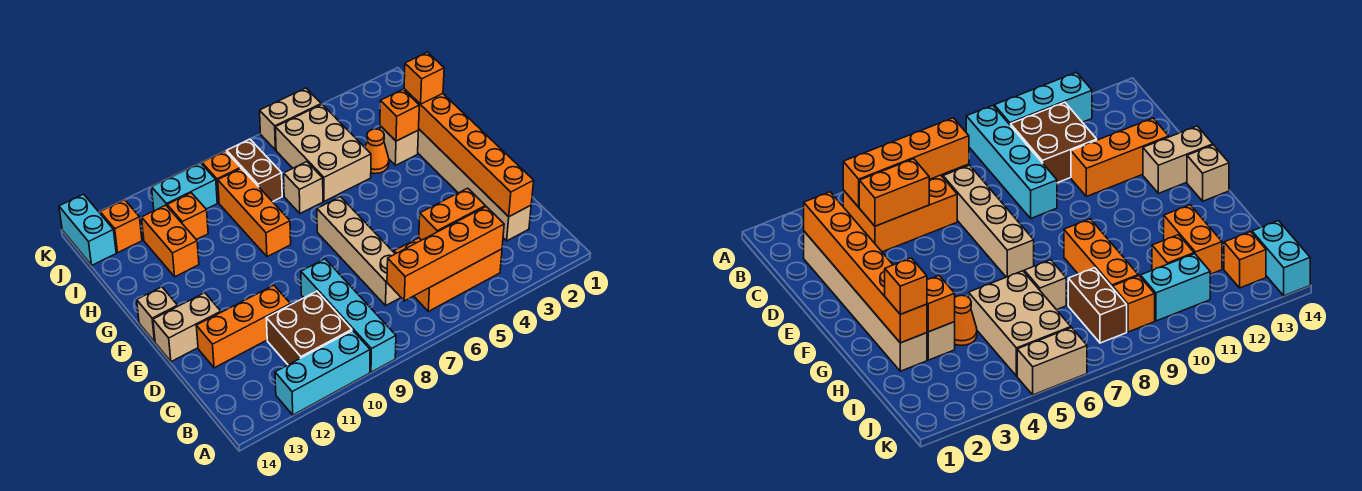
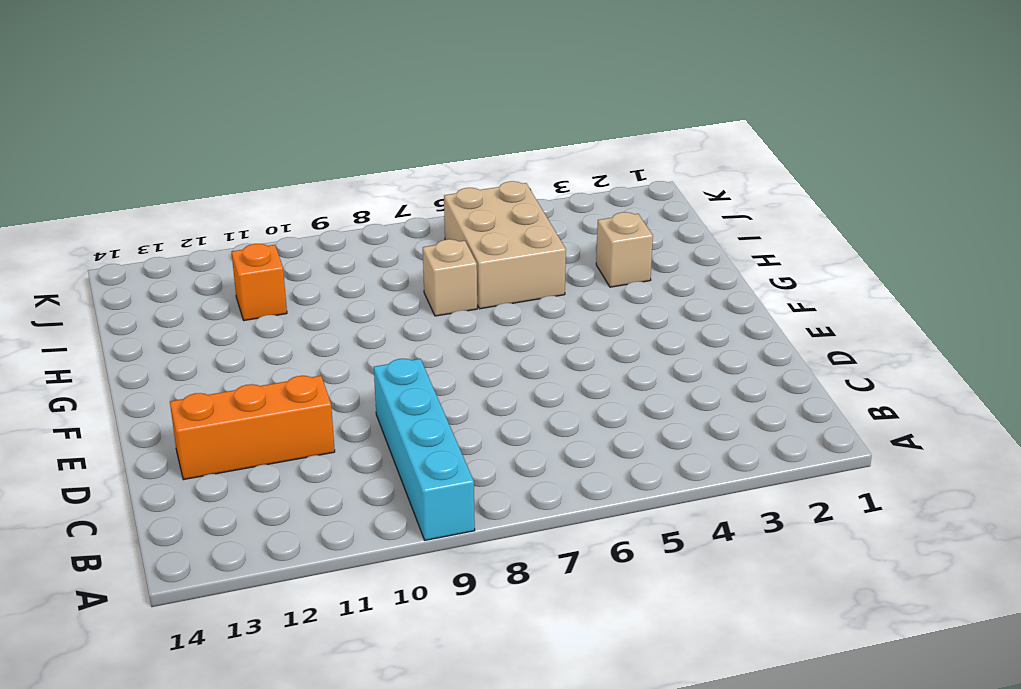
none -> cyan 1x3 brick [275,330,370,415]
none -> orange 2x3 brick [394,238,502,311]
none -> brown 2x2 brick [266,291,352,365]

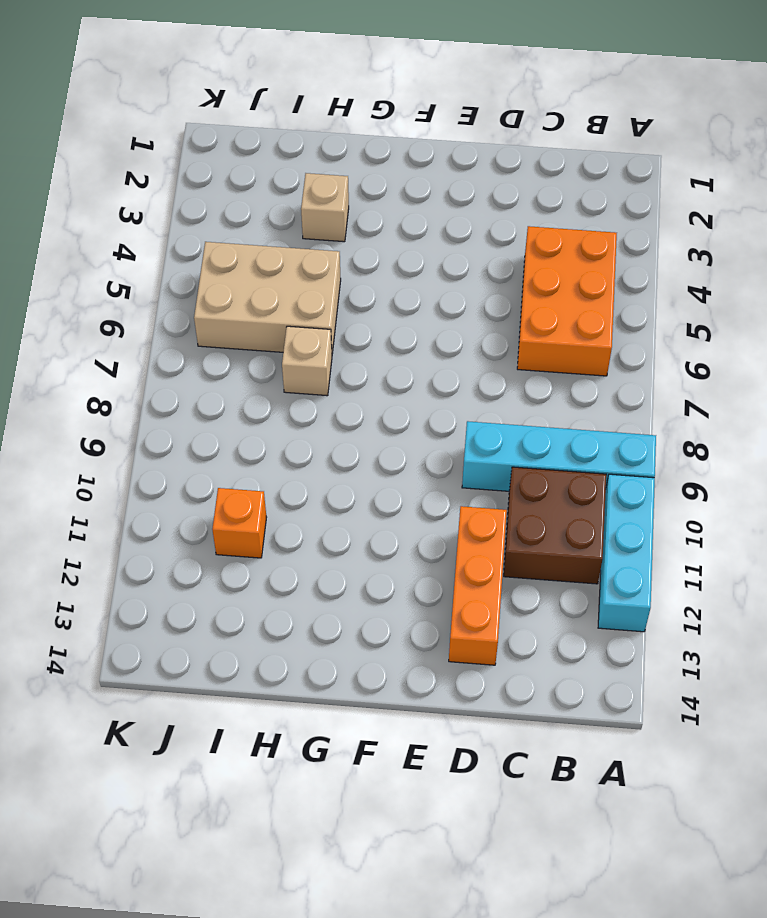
none -> tan 1x6 brick [418,129,531,241]
none -> tan 1x4 brick [317,197,401,305]
none -> tan 1x2 brick [153,293,221,362]

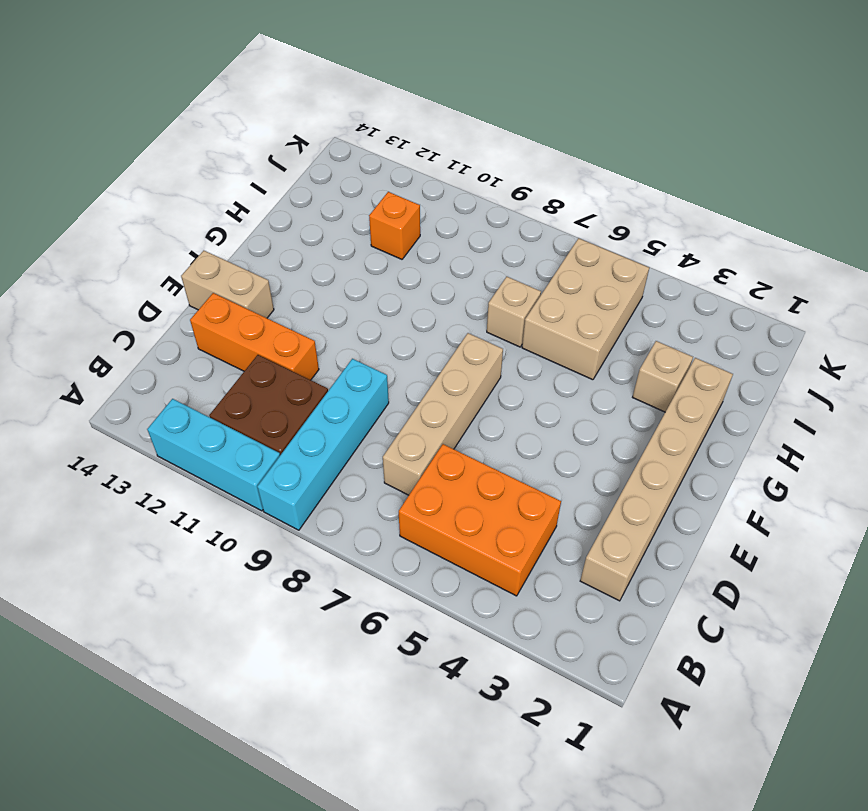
none -> tan 1x1 brick [137,287,178,342]
none -> orange 1x3 brick [218,168,291,257]
none -> orange 1x1 cone [365,129,389,174]

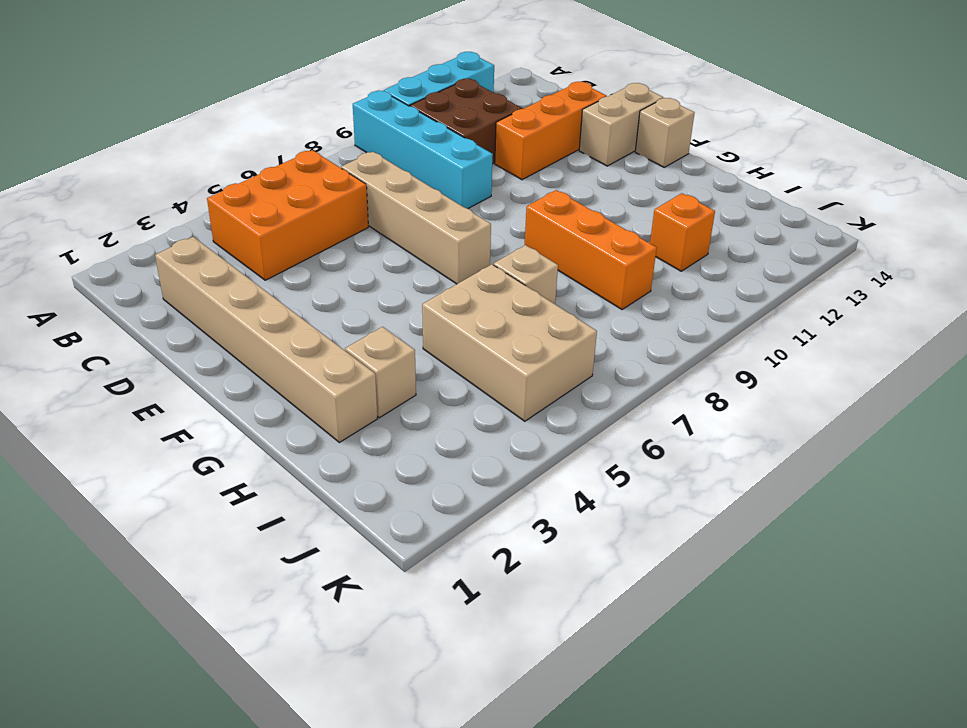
none -> orange 1x1 cone [365,129,389,174]
none -> orange 1x2 brick [142,205,199,277]
none -> brown 1x2 brick [227,139,282,202]

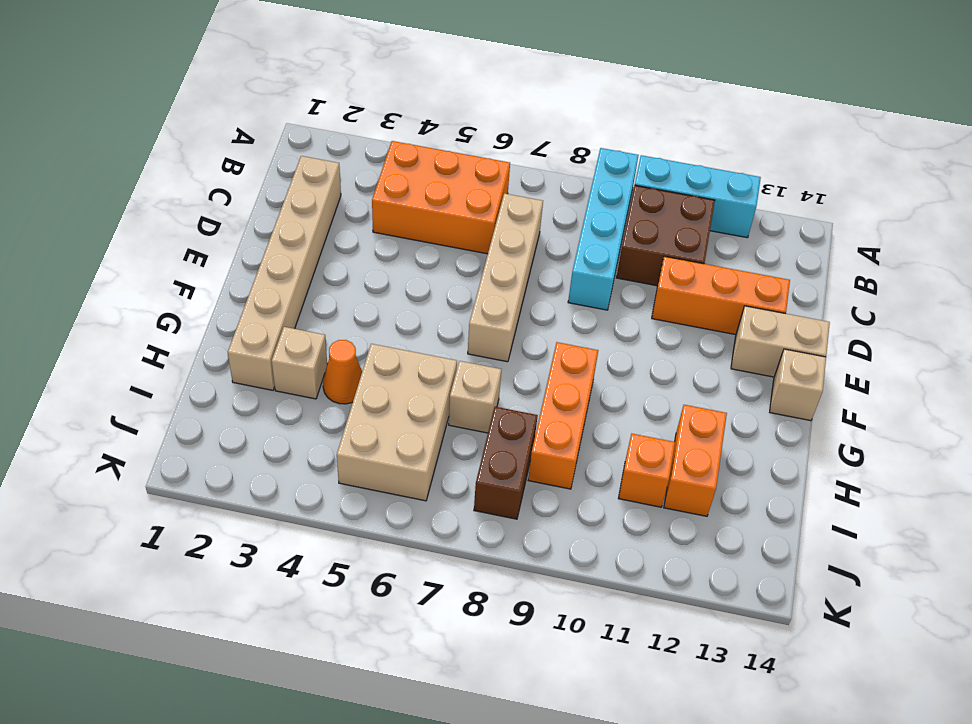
none -> orange 1x1 brick [202,151,241,203]
none -> cyan 1x2 brick [152,163,217,211]
none -> orange 1x1 brick [100,200,142,252]

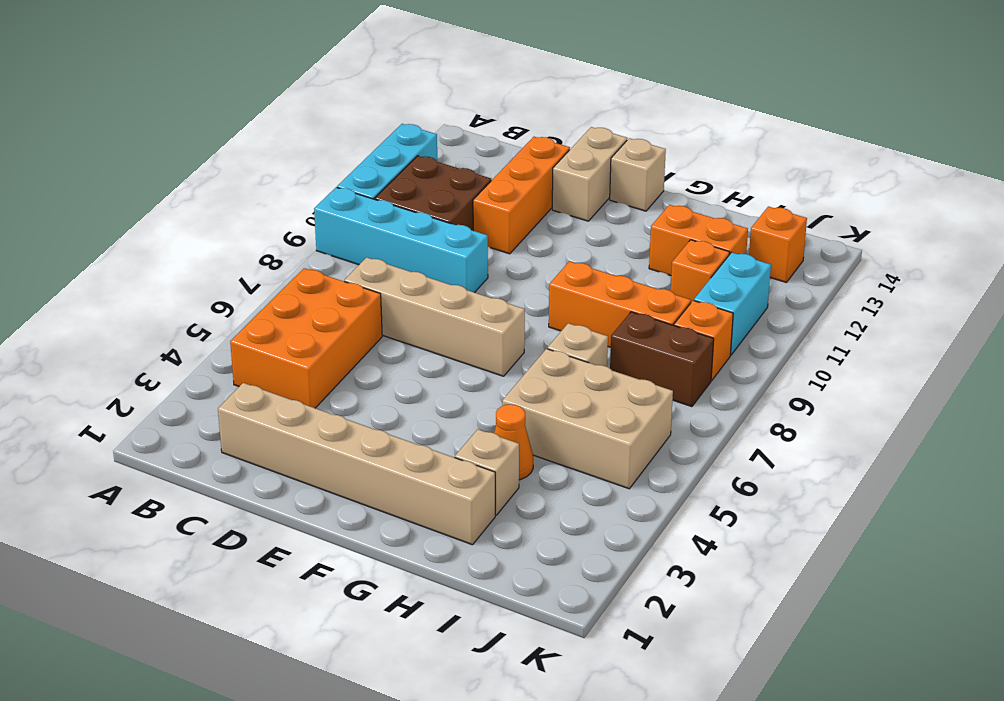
none -> cyan 1x2 brick [59,194,116,265]
none -> tan 1x2 brick [260,88,321,150]
none -> orange 1x4 brick [387,207,504,301]

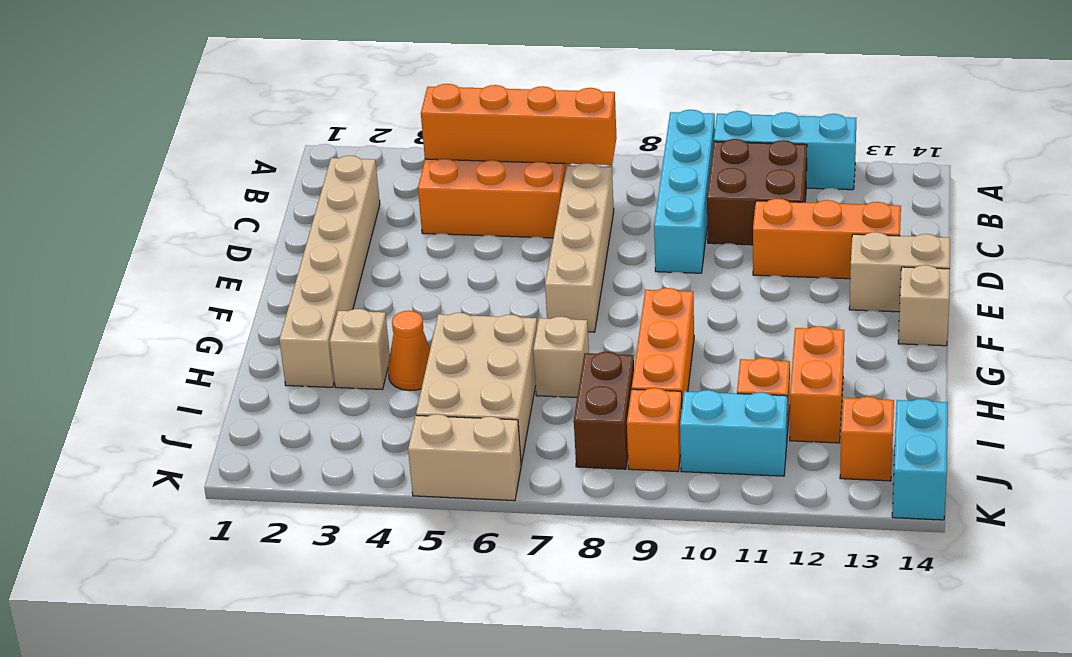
none -> orange 1x6 brick [404,89,534,217]
none -> orange 1x2 brick [419,188,485,240]
none -> orange 1x1 brick [380,90,419,141]

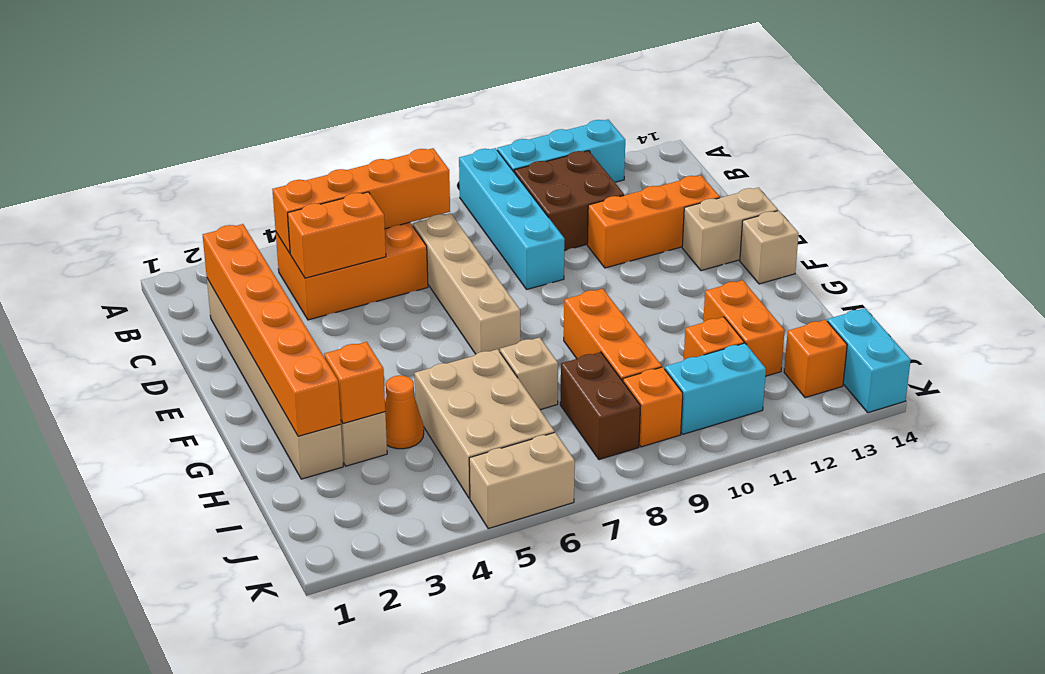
none -> orange 1x1 brick [404,52,444,104]

